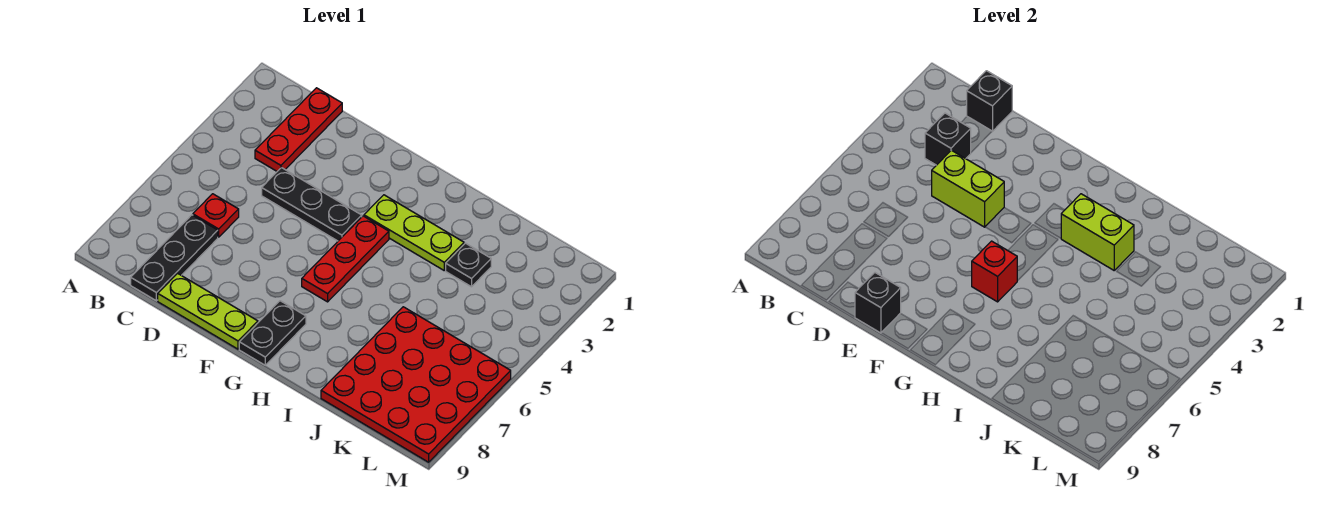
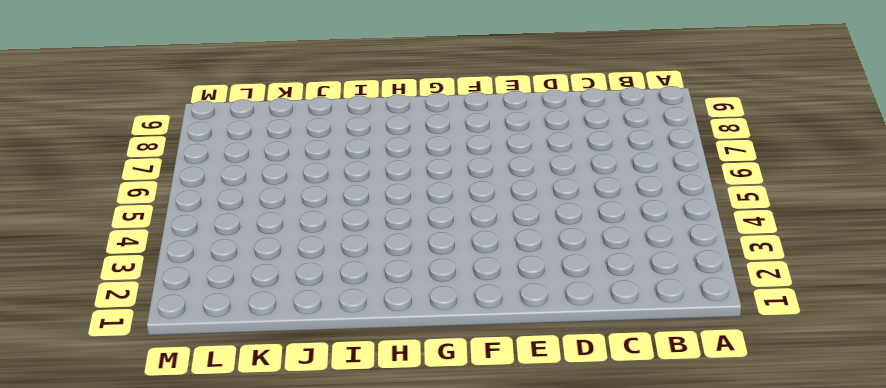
none -> red 1x3 plate [255,88,342,171]
none -> red 1x1 plate [193,194,239,237]
none -> black 1x3 plate [131,215,218,301]

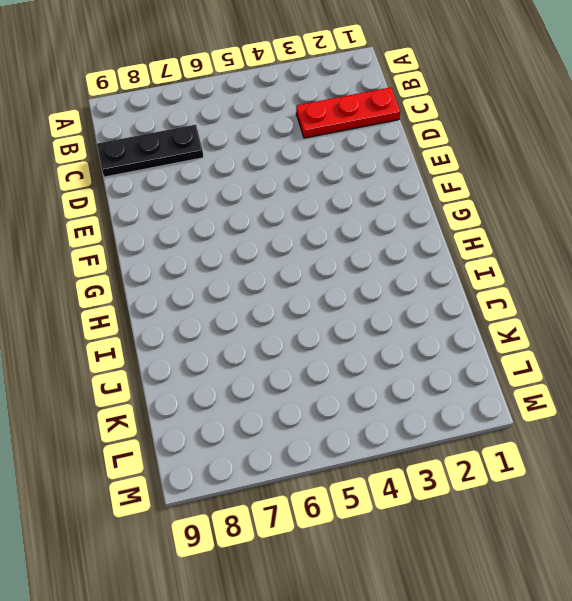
none -> red 1x1 plate [193,194,239,237]
none -> black 1x3 plate [262,168,362,241]
none -> lime 1x3 plate [158,273,258,349]

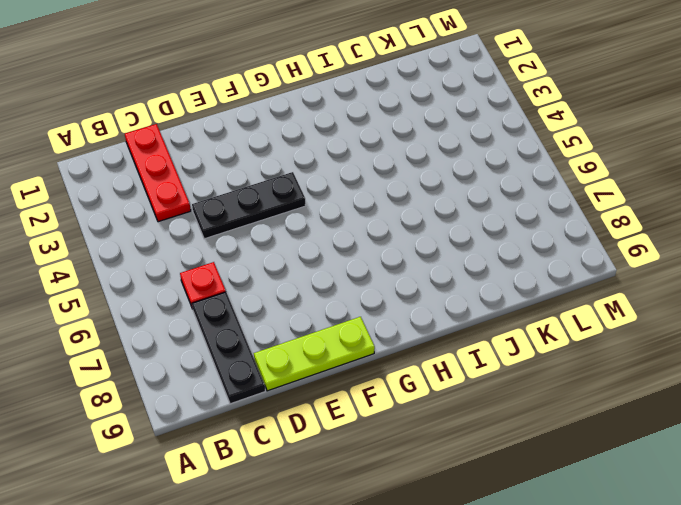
none -> lime 1x3 plate [364,195,464,270]
none -> red 1x3 plate [302,216,389,302]
none -> black 1x2 plate [239,301,306,365]

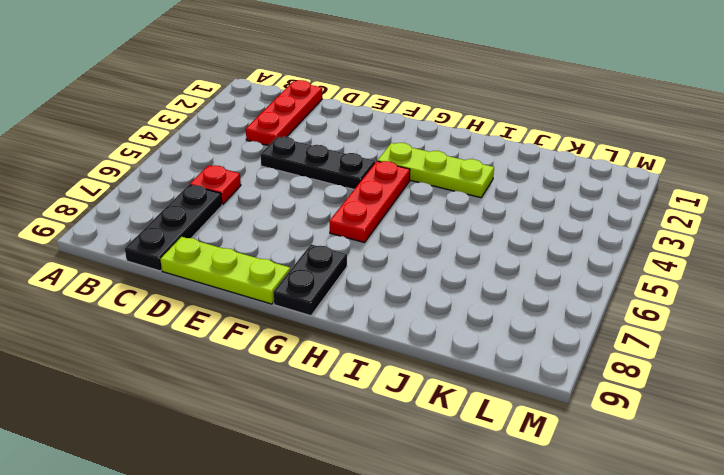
none -> black 1x1 plate [446,243,491,287]
none -> red 4x4 plate [321,307,511,462]
none -> black 1x1 brick [967,71,1012,131]

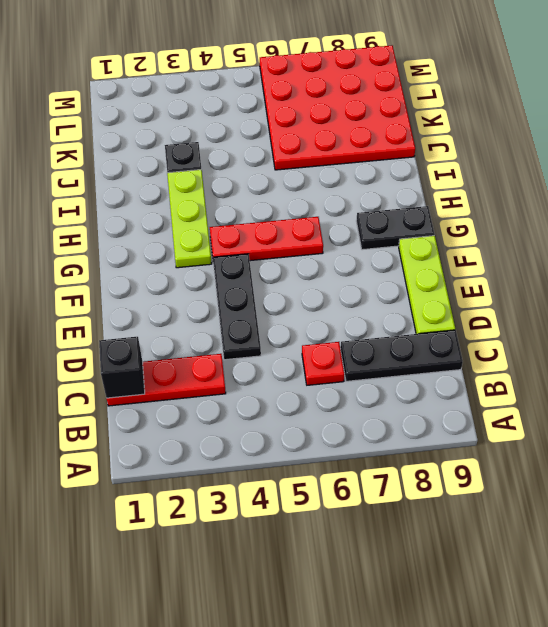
none -> black 1x1 brick [925,113,971,165]
none -> lime 1x2 brick [932,150,1004,227]
none -> black 1x1 brick [855,273,901,333]

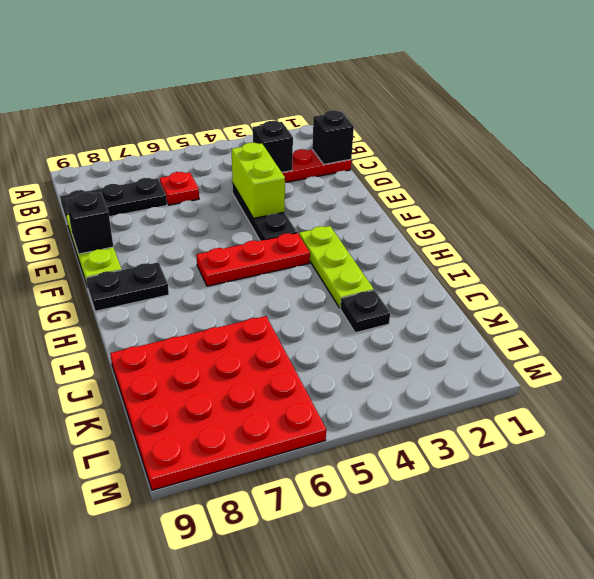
none -> red 1x1 brick [972,241,1017,302]
none -> lime 1x2 brick [1061,194,1134,270]

